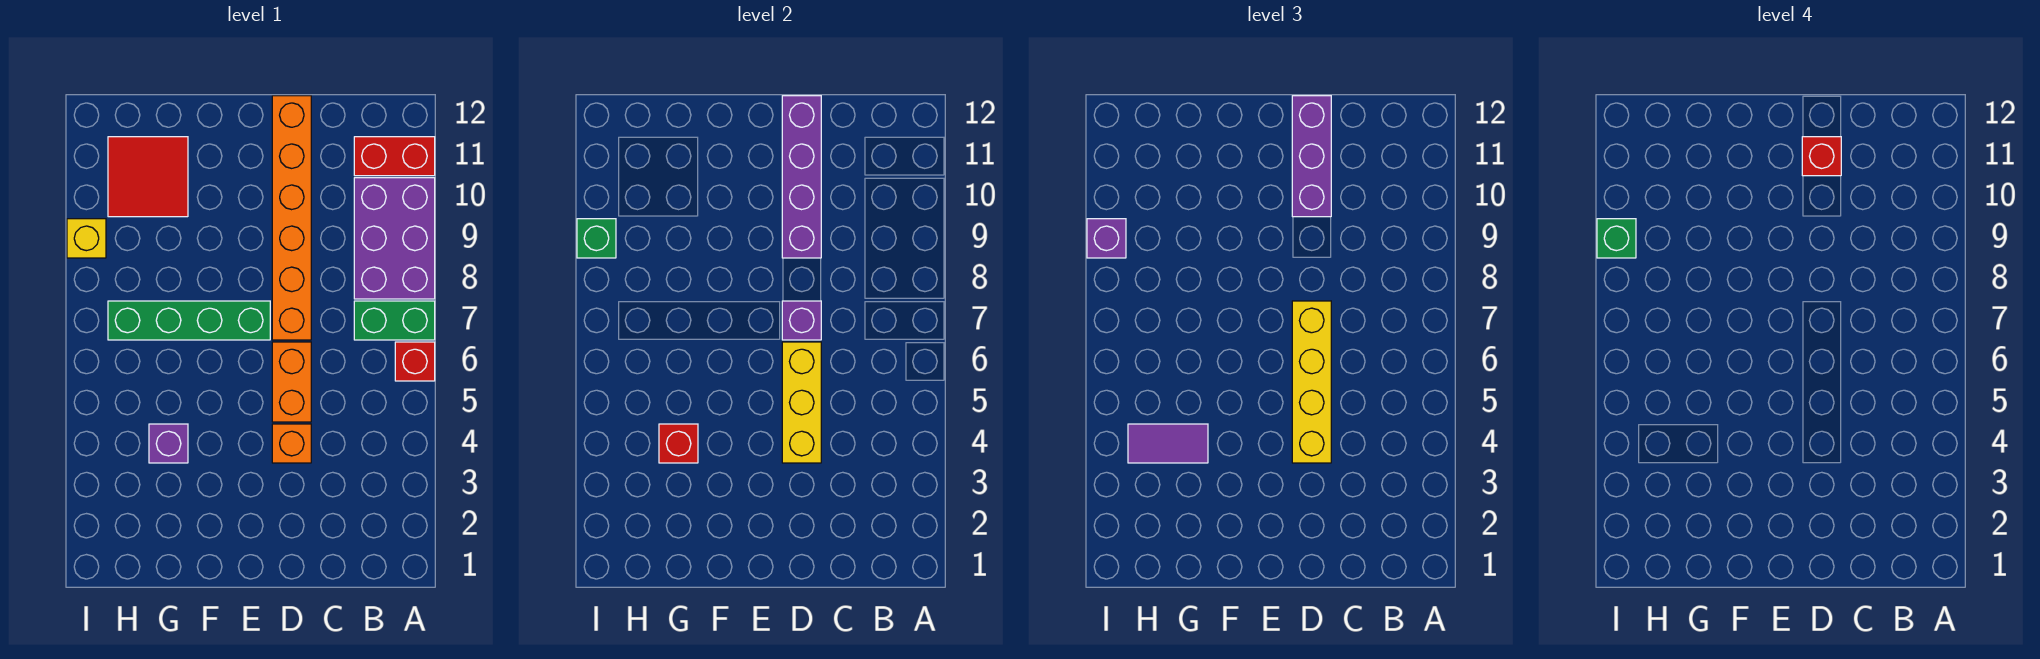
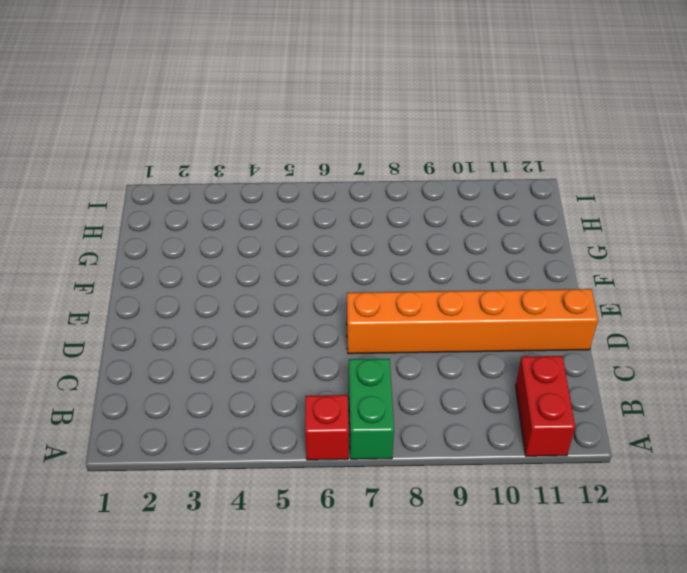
none -> purple 2x3 brick [354,178,435,299]
none -> orange 1x1 brick [272,424,311,463]
none -> orange 1x2 brick [272,342,311,422]

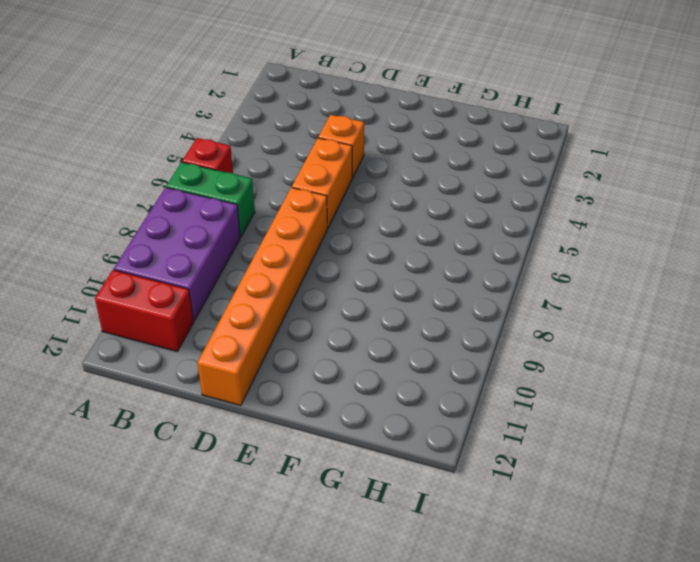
none -> green 1x4 brick [108,301,270,340]
none -> purple 1x1 brick [149,424,188,463]
none -> red 2x2 tile [108,137,188,217]

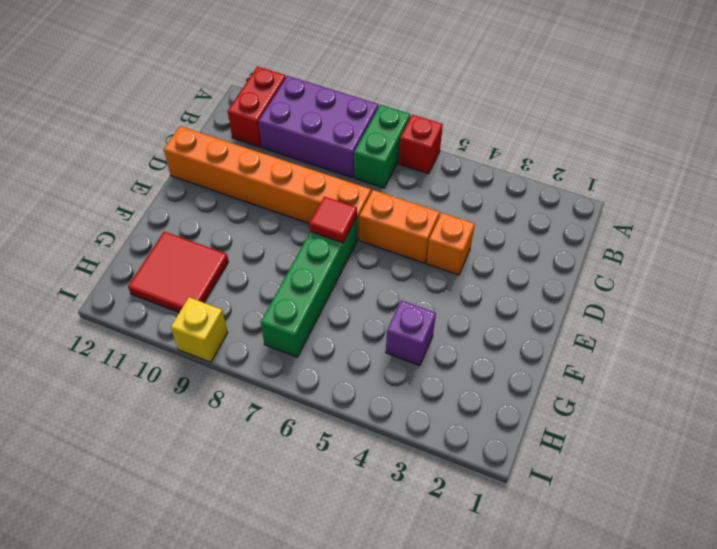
red 1x1 tile [309,196,357,243] -> none
none -> yellow 1x3 brick [782,342,821,463]
none -> purple 1x1 brick [782,301,821,340]
none -> purple 1x4 brick [782,96,821,258]

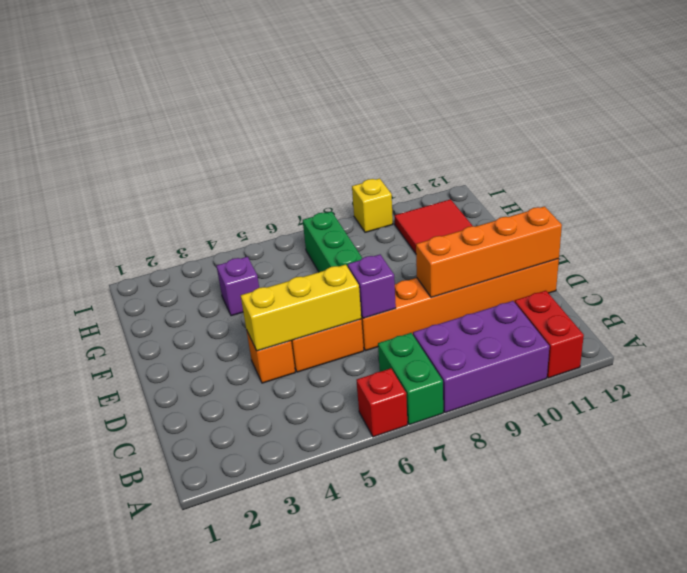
orange 1x4 brick [416,206,562,298] -> purple 1x4 brick [782,96,821,258]
none -> red 1x1 brick [659,424,698,463]
none -> green 1x1 brick [577,219,616,258]
none -> yellow 1x4 brick [1292,301,1331,463]

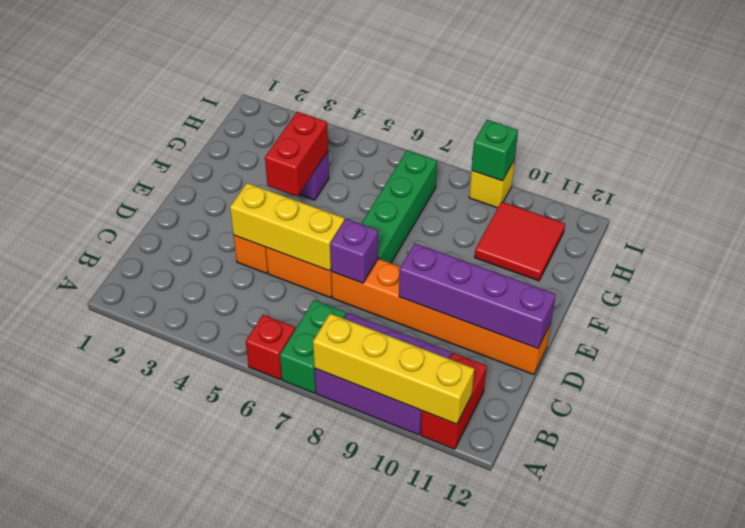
yellow 1x4 brick [313,314,474,424] -> yellow 1x4 brick moved to [1292,301,1331,463]
red 1x2 brick [265,112,328,196] -> red 1x1 brick [659,424,698,463]
none -> purple 1x3 brick [1292,96,1331,217]
none -> purple 1x2 tile [1128,424,1208,463]
none -> purple 1x1 brick [1087,219,1126,258]

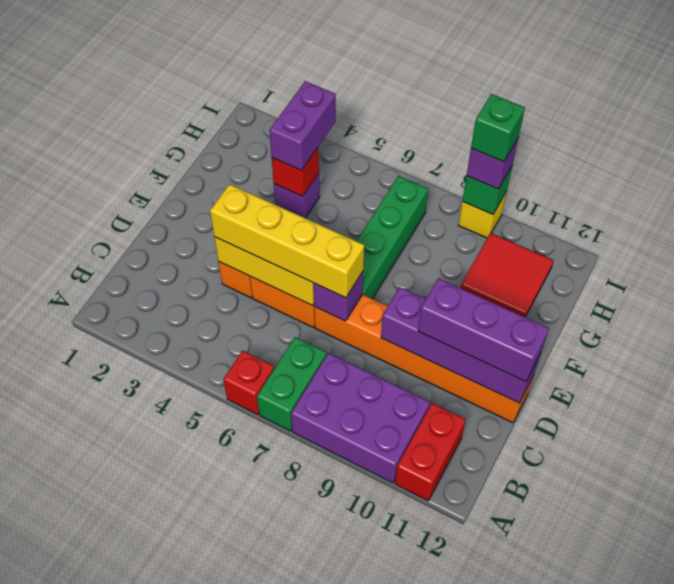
purple 1x2 brick [269,81,336,171] -> purple 1x2 tile [1128,424,1208,463]
none -> red 1x1 brick [1802,137,1841,176]

